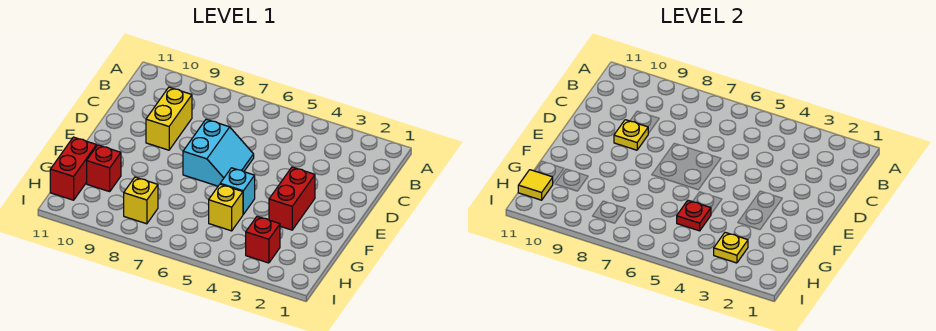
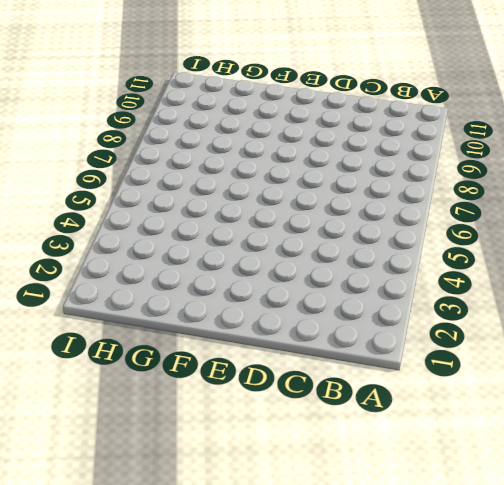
none -> yellow 1x2 brick [146,87,192,150]
none -> cyan 2x2 slope [183,119,254,186]
none -> red 1x2 brick [269,167,315,230]

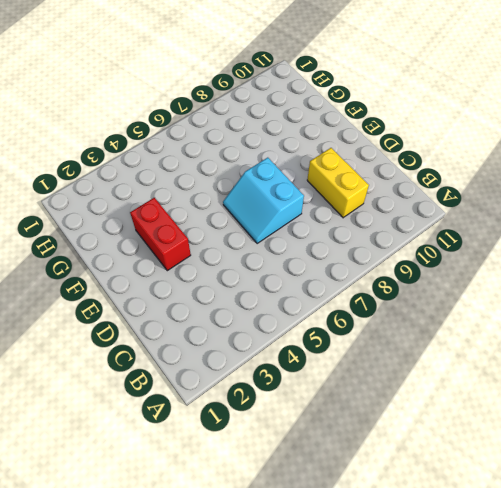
none -> cyan 1x1 brick [220,168,255,214]
none -> yellow 1x1 brick [209,184,243,231]
none -> red 1x1 brick [87,145,121,192]

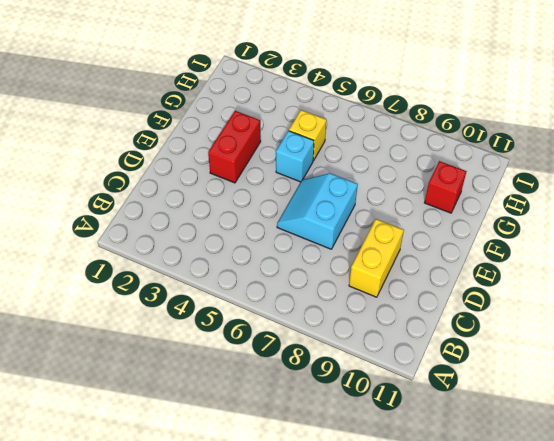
none -> red 1x2 brick [50,137,96,200]
none -> red 1x1 brick [246,216,280,263]
none -> yellow 1x1 brick [124,177,158,224]

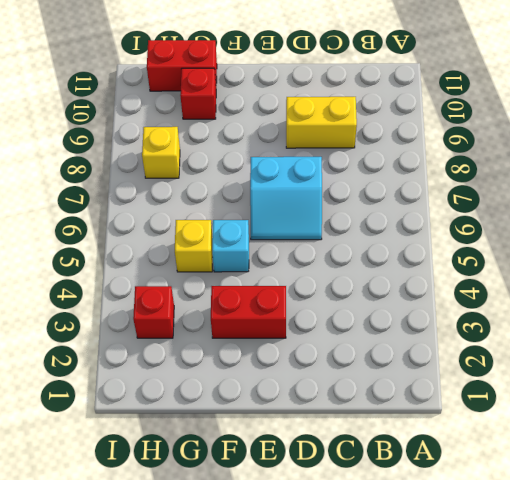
none -> yellow 1x1 plate [614,120,648,150]
none -> red 1x1 plate [677,200,711,231]
none -> yellow 1x1 plate [714,232,748,263]

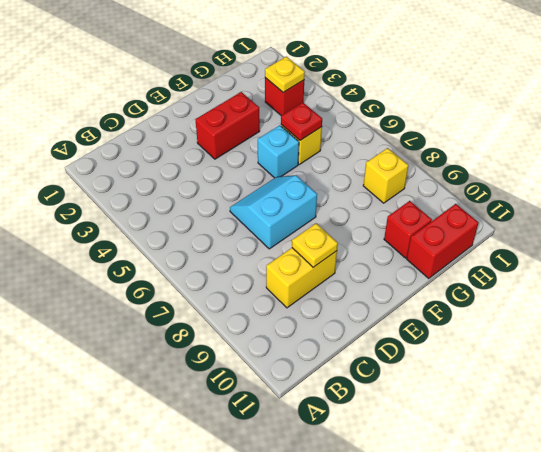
none -> yellow 1x1 tile [518,170,553,200]

